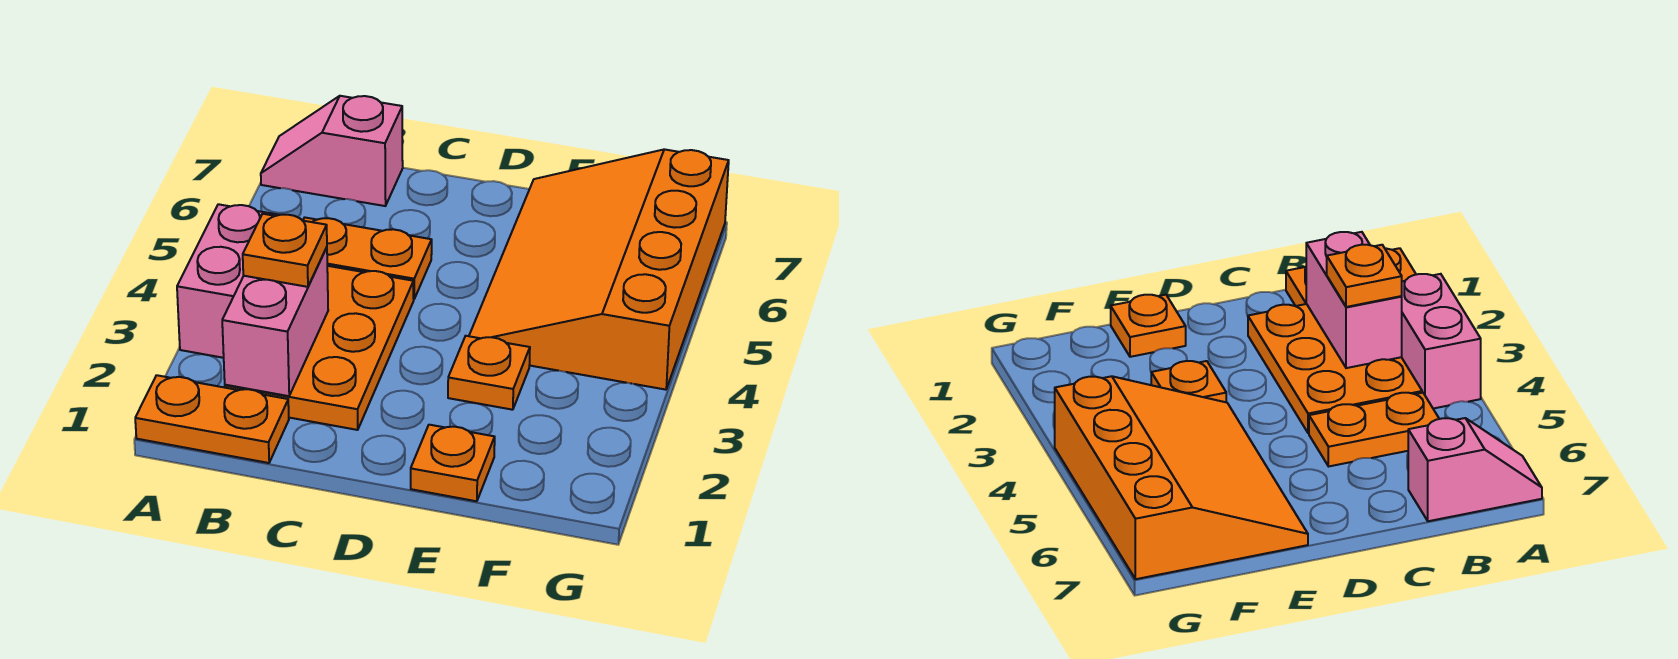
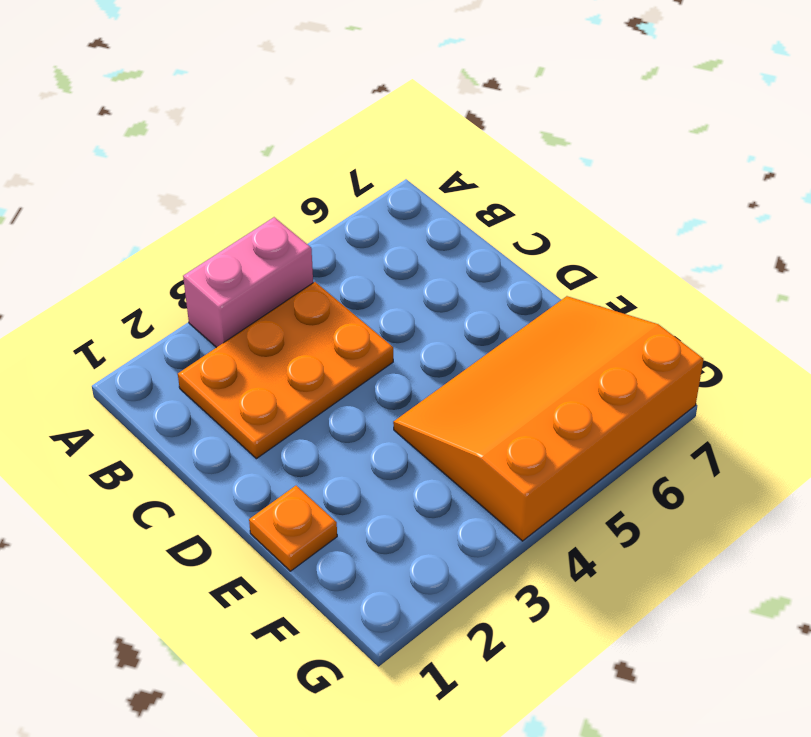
none -> orange 1x2 plate [135,375,289,463]
none -> pink 1x2 slope [261,96,403,206]

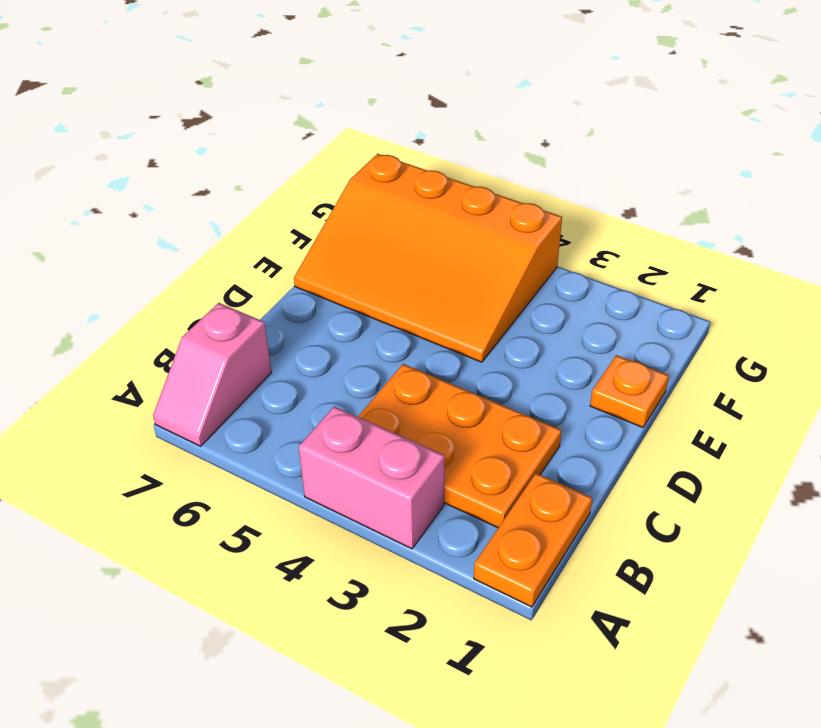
none -> orange 1x2 plate [303,218,432,299]
none -> orange 1x1 plate [448,336,530,410]

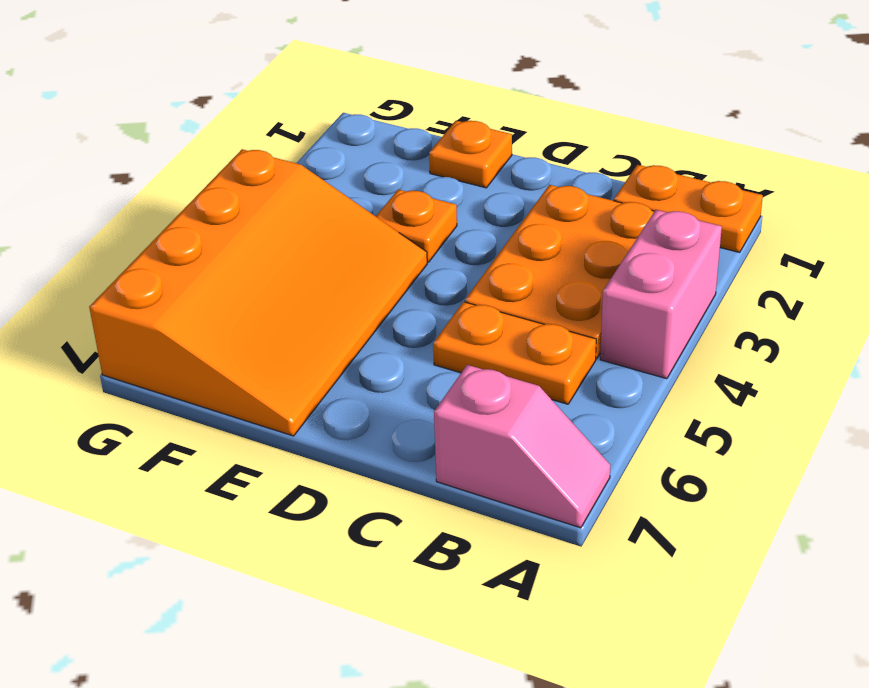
none -> pink 1x2 brick [222,247,328,396]
none -> orange 1x1 plate [243,214,327,287]

